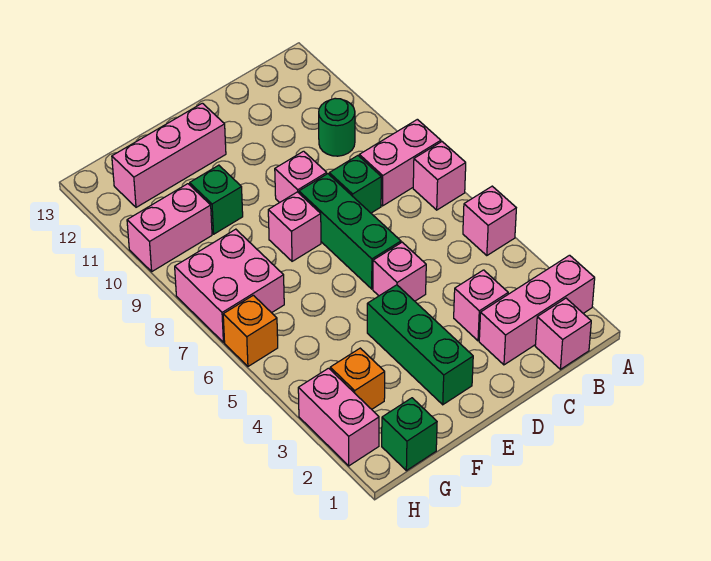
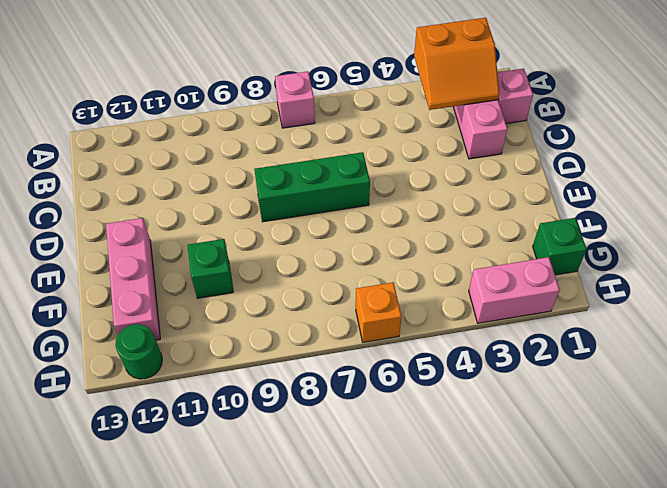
orange 2x2 slope [414,18,499,110] -> none
green 1x1 round brick [115,324,162,379] -> green 1x1 round brick moved to [319,98,355,156]
none -> pink 1x1 brick [463,186,516,256]
none -> pink 1x2 brick [359,119,441,206]
none -> pink 1x1 brick [454,270,508,341]

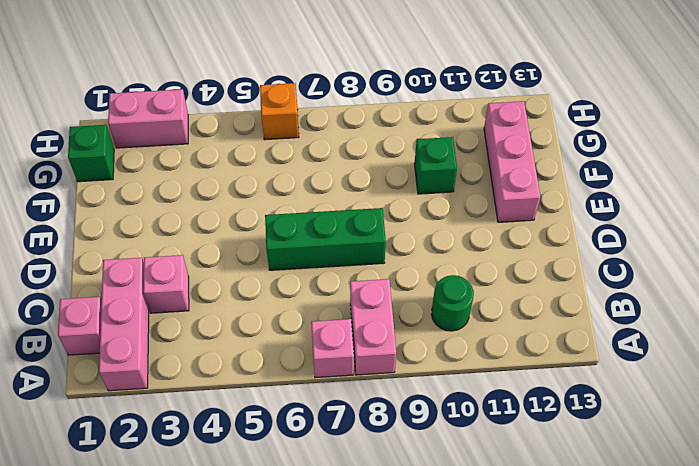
none -> pink 1x1 brick [463,186,516,256]
none -> green 1x1 brick [329,156,381,213]
none -> pink 1x1 brick [373,242,426,301]

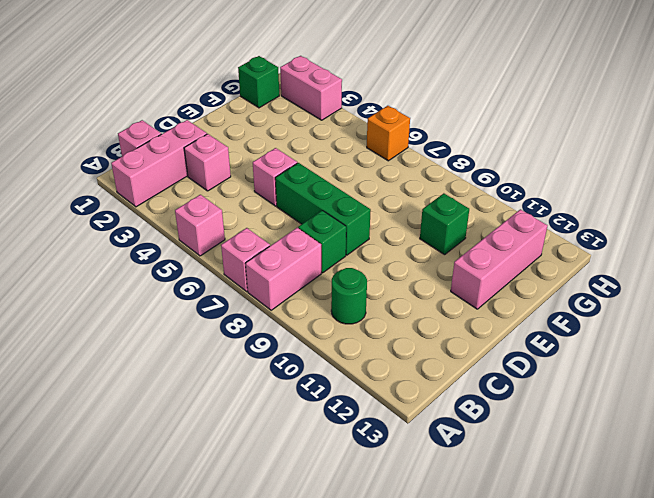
none -> pink 1x1 brick [275,151,327,203]
none -> green 1x3 brick [367,285,473,405]
none -> pink 1x1 brick [268,192,321,261]

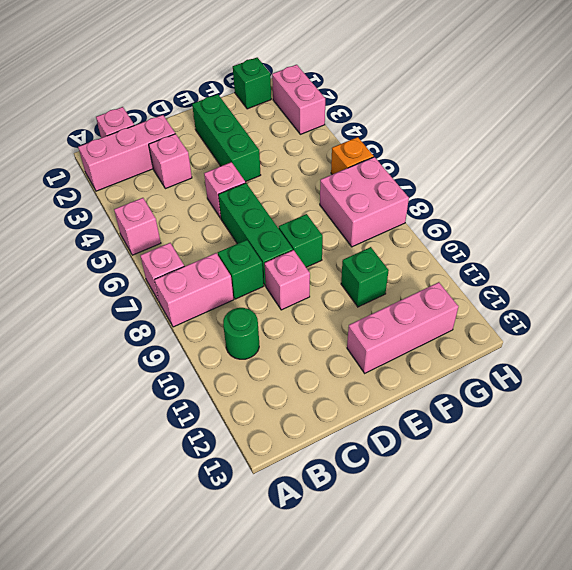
green 1x1 brick [279,214,323,267] -> pink 1x1 brick [268,192,321,261]
none -> orange 1x1 brick [330,348,385,409]
none -> pink 1x2 brick [127,184,212,271]

